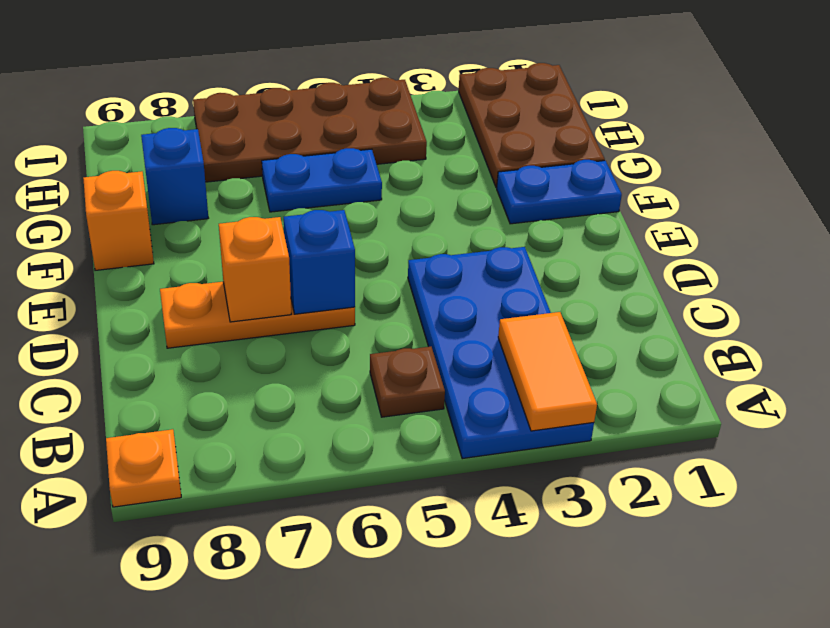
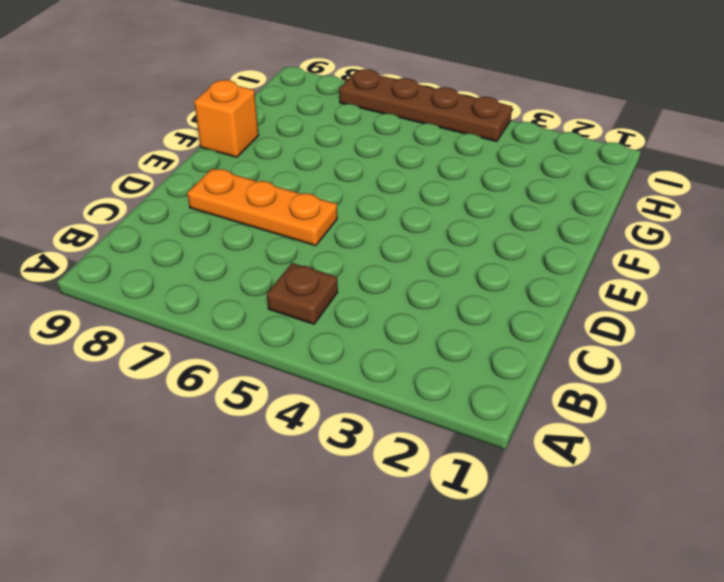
brown 1x4 plate [339,69,512,142] -> brown 2x4 plate [193,78,427,182]
none -> blue 2x4 plate [408,247,594,459]
none -> orange 1x1 plate [106,429,181,507]
none -> blue 1x2 plate [497,160,622,224]

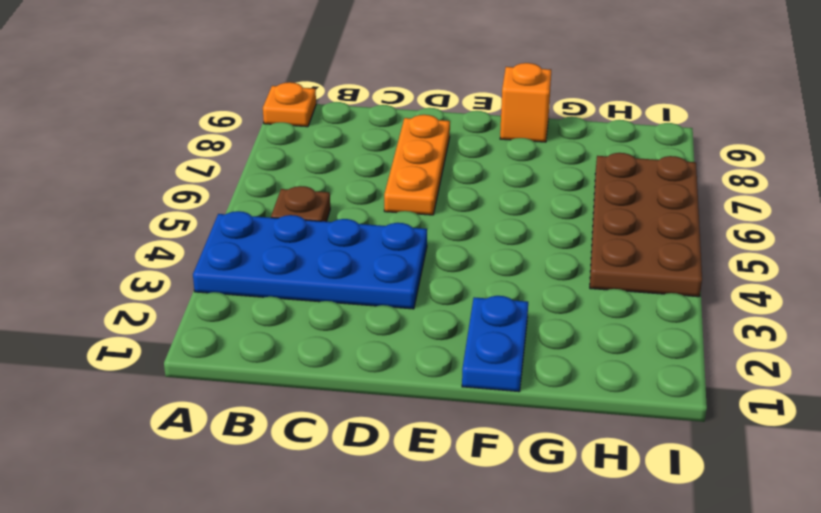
none -> brown 2x3 plate [459,63,605,188]
none -> blue 1x2 plate [262,148,382,212]
none -> blue 1x1 brick [141,128,208,225]

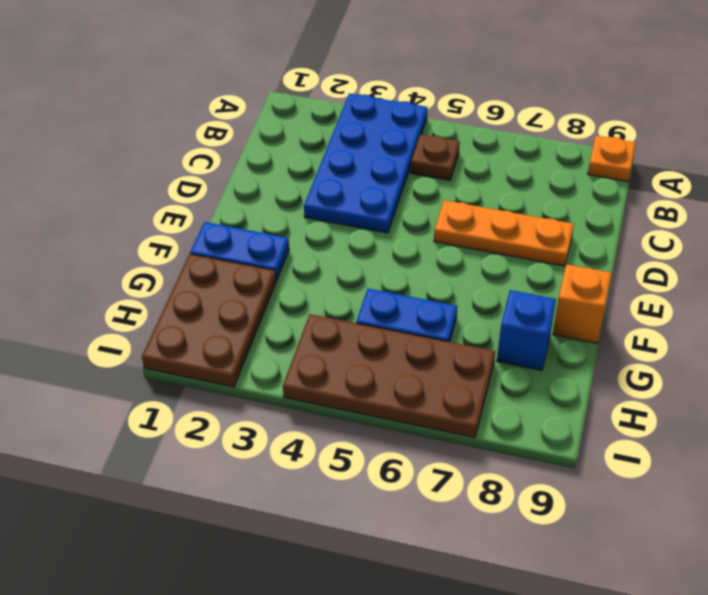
none -> orange 1x2 tile [498,312,597,431]
none -> blue 1x1 brick [284,210,355,314]
none -> orange 1x1 brick [219,217,291,322]

